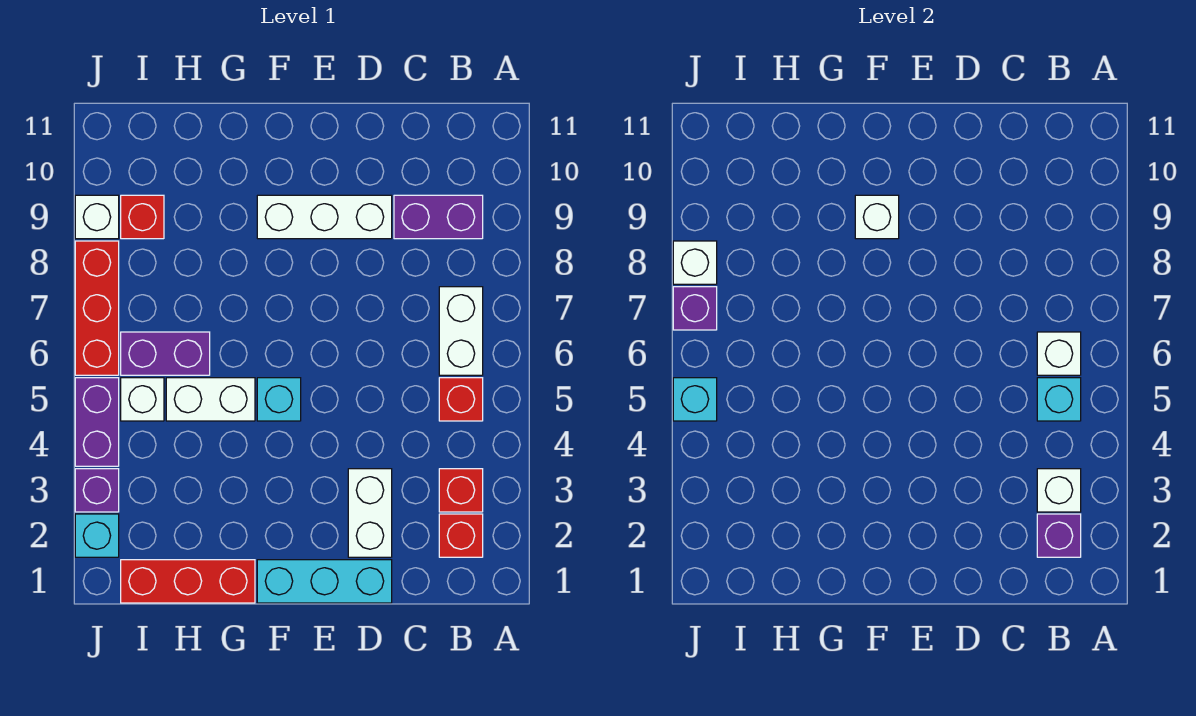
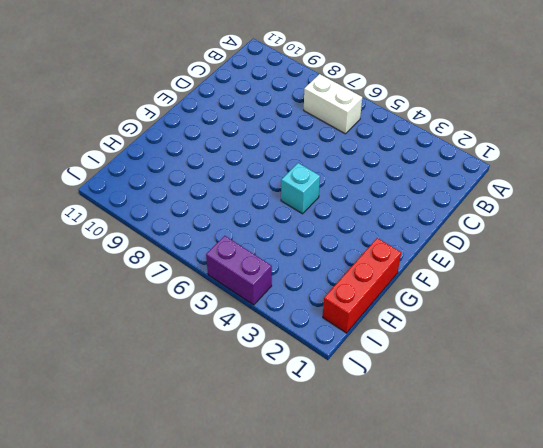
none -> red 1x1 brick [439,514,483,557]
none -> red 1x1 brick [439,469,483,512]
none -> red 1x1 brick [439,378,483,421]

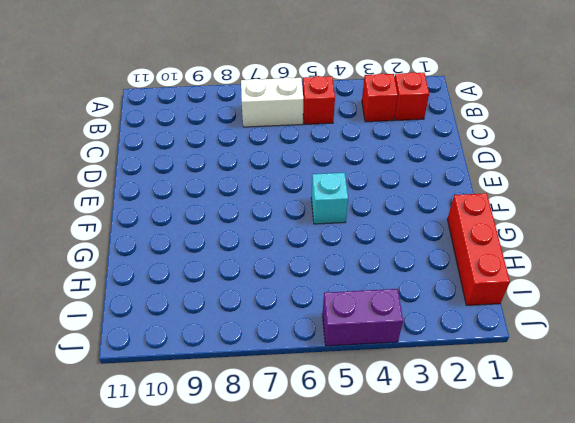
none -> purple 1x2 brick [394,195,483,239]
none -> cyan 1x3 brick [257,560,392,603]
none -> white 1x2 brick [348,469,392,557]

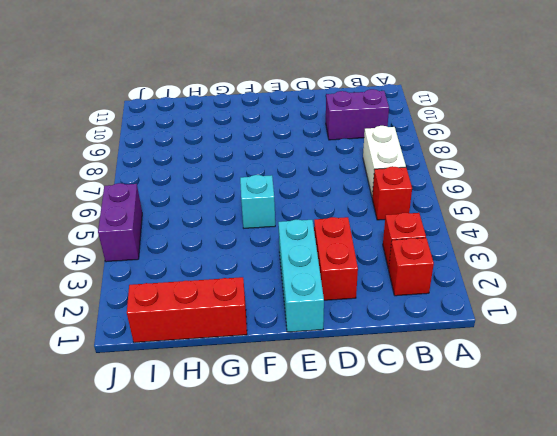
red 1x2 brick [314,217,358,300] -> white 1x2 brick [348,469,392,557]
cyan 1x3 brick [278,220,324,332] -> cyan 1x3 brick turned to [257,560,392,603]
none -> white 1x3 brick [257,195,392,239]
none -> white 1x2 brick [166,378,255,421]
none -> purple 1x2 brick [121,332,210,375]

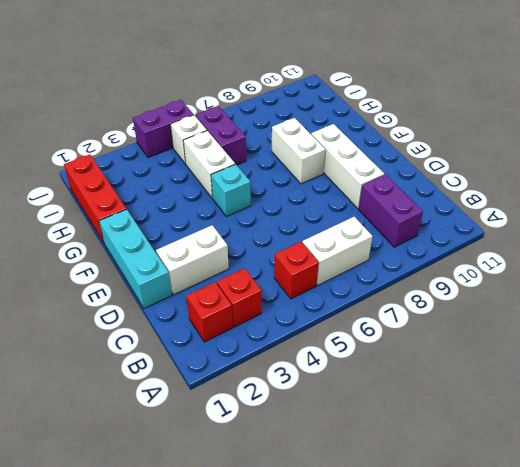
white 1x2 brick [272,118,325,184] -> none
none -> red 1x1 brick [121,195,164,239]
none -> cyan 1x1 brick [75,514,119,557]
none -> purple 1x1 brick [75,469,119,512]

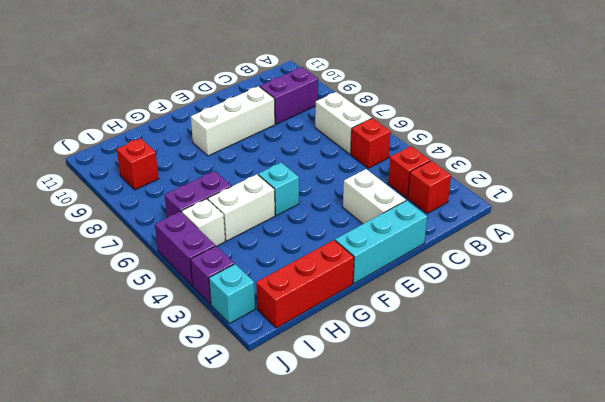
none -> red 1x3 brick [75,241,119,375]
none -> white 1x1 brick [75,195,119,239]
none -> purple 1x1 brick [1037,514,1081,557]

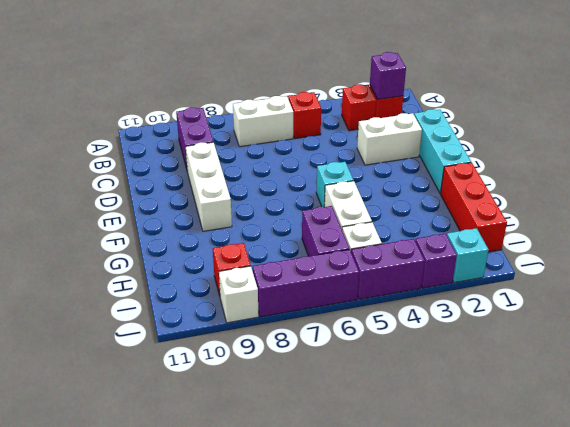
purple 1x3 brick [253,249,359,317] -> red 1x3 brick [75,241,119,375]
none -> white 1x1 brick [1037,469,1081,512]
none -> cyan 1x1 brick [1037,378,1081,421]
none -> white 1x1 brick [1037,332,1081,375]

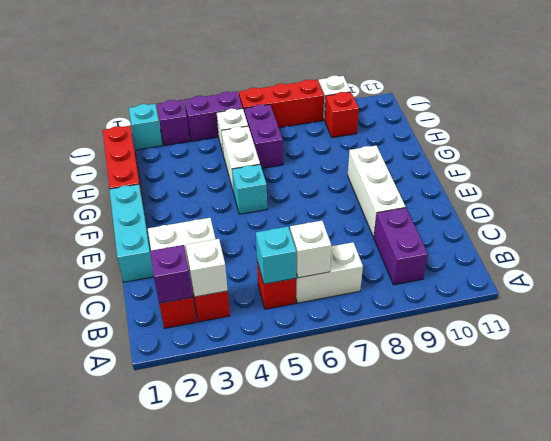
none -> white 1x1 brick [855,195,899,239]
none -> cyan 1x1 brick [673,378,717,421]
none -> purple 1x1 brick [673,287,717,330]

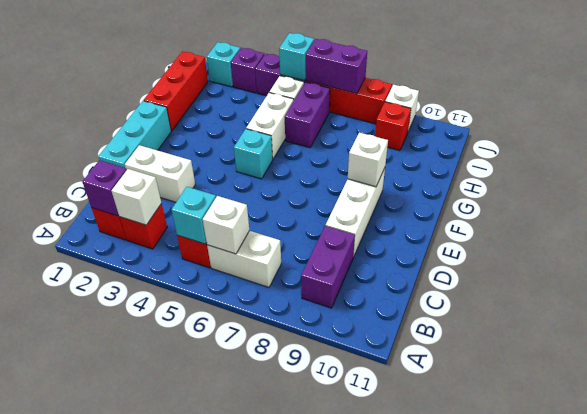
purple 1x2 brick [306,39,367,94] -> purple 1x1 brick [673,287,717,330]
none -> white 1x1 brick [673,241,717,284]

